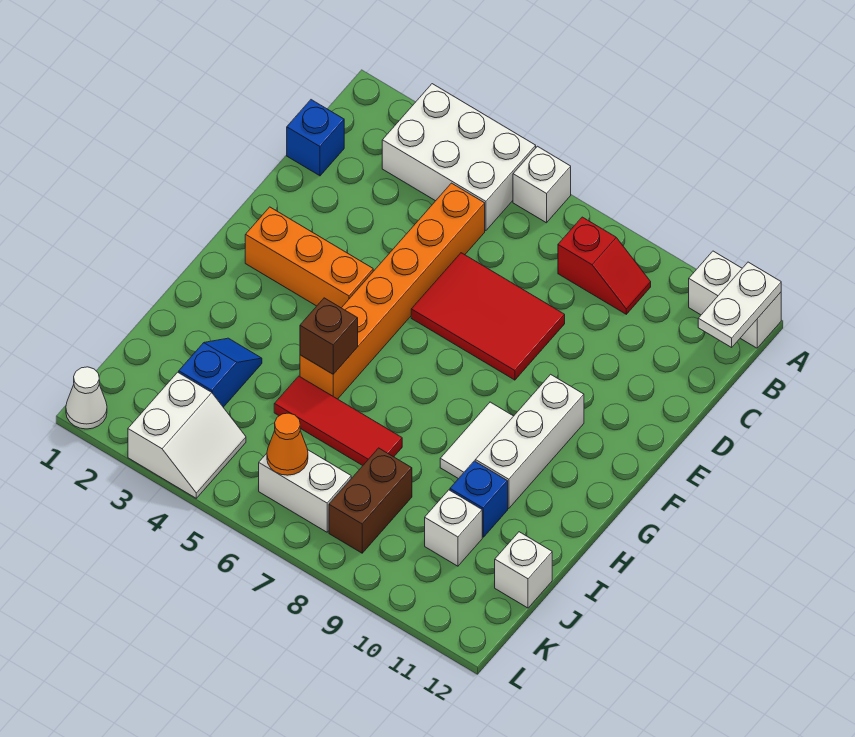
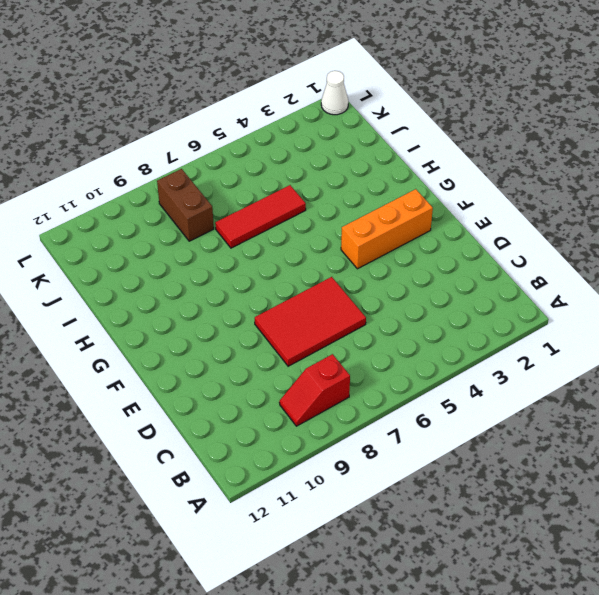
none -> white 2x3 brick [382,84,536,231]
none -> white 1x1 brick [513,146,571,223]
none -> white 1x2 brick [689,251,781,348]

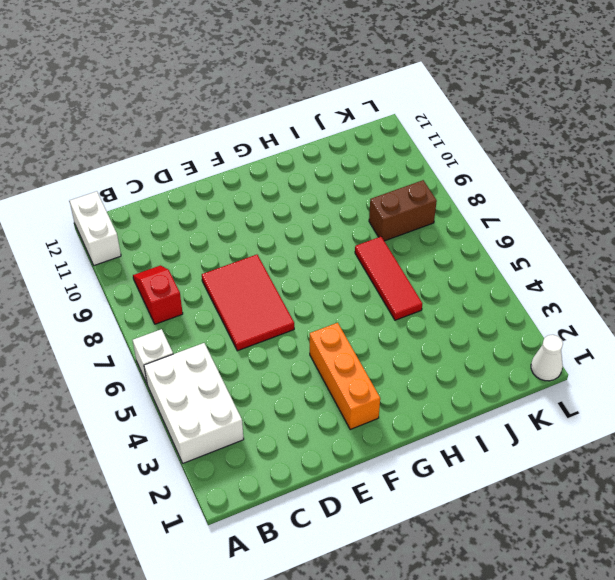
none -> blue 1x1 brick [287,100,344,176]
none -> orange 1x6 brick [300,183,485,399]
none -> white 1x3 brick [475,374,584,509]

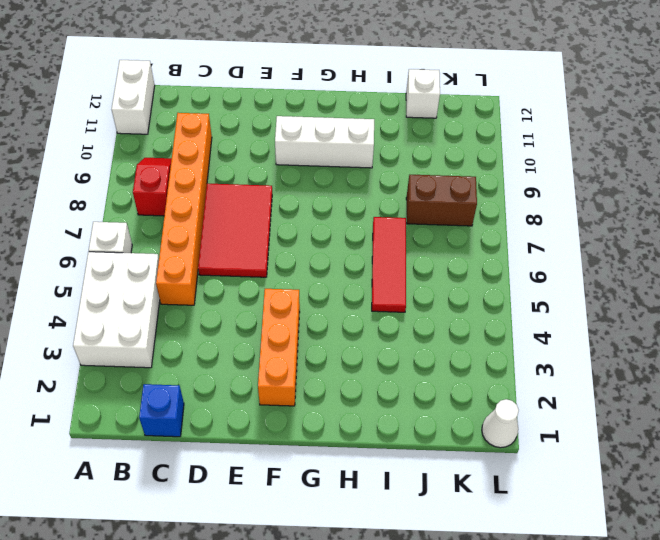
orange 1x6 brick [156,113,212,305] -> orange 1x6 brick turned to [300,183,485,399]
none -> white 1x2 tile [440,402,513,479]
none -> blue 1x2 slope [179,338,262,407]
none -> blue 1x1 brick [450,461,508,537]

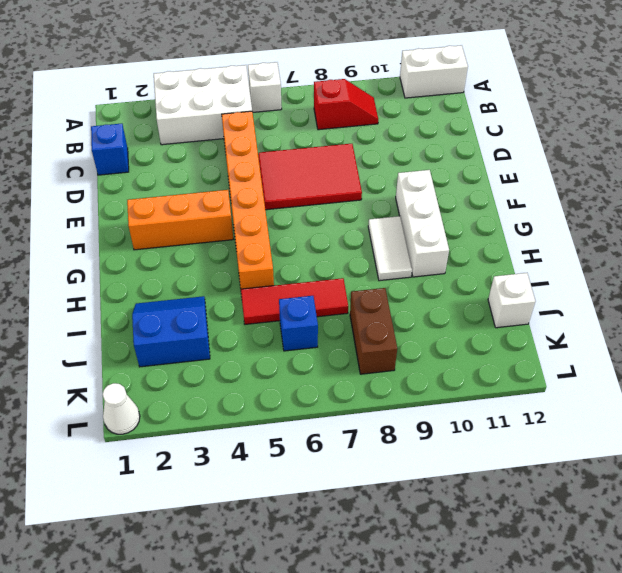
blue 2x2 slope [132,296,210,367] -> blue 1x2 slope [179,338,262,407]
blue 1x1 brick [279,296,318,351] -> blue 1x1 brick moved to [450,461,508,537]
none -> white 1x1 brick [425,490,482,566]
none -> white 2x2 slope [128,372,246,498]
none -> white 1x2 brick [259,450,351,532]

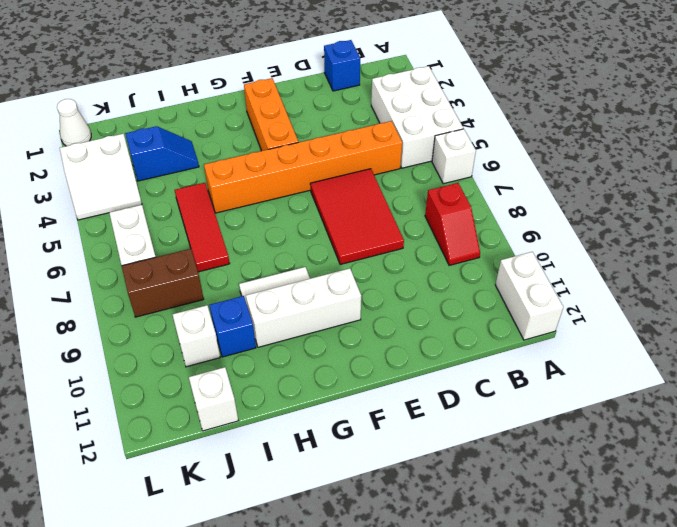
none -> white 1x2 plate [698,262,781,347]
none -> brown 1x1 brick [300,298,358,374]
none -> orange 1x1 cone [267,413,308,475]

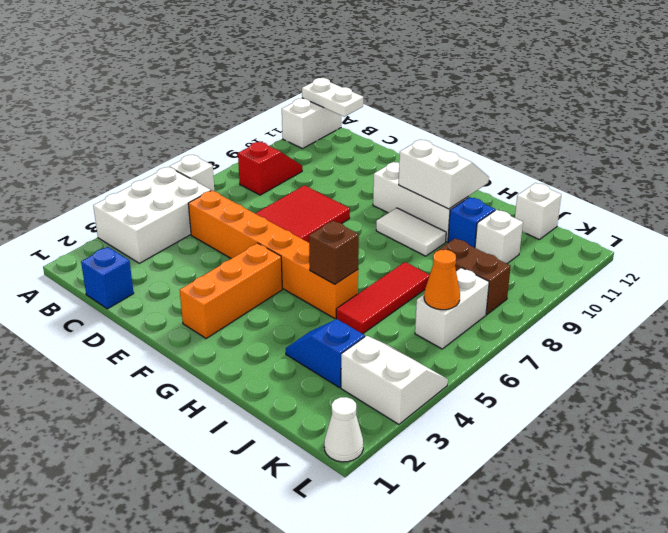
white 2x2 slope [399,139,489,209] -> none

